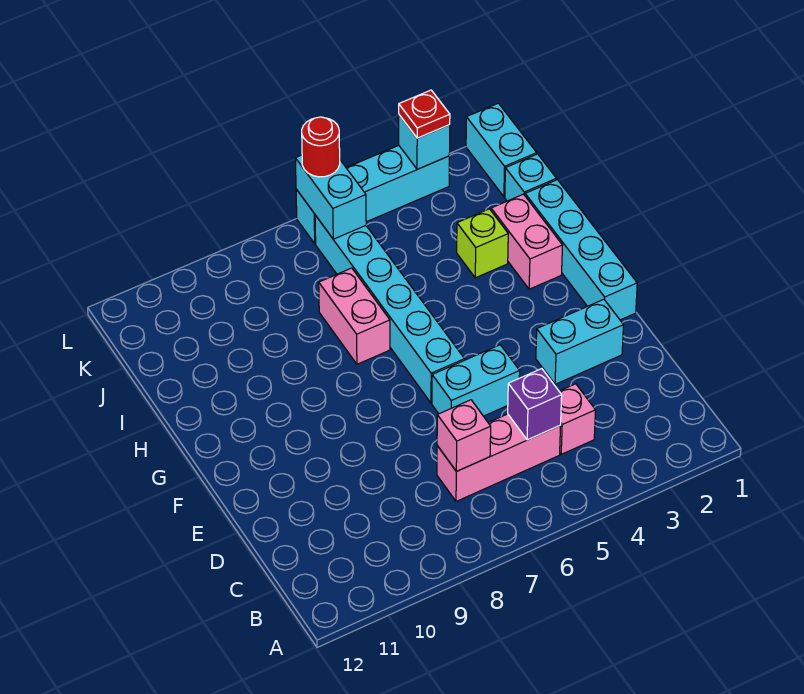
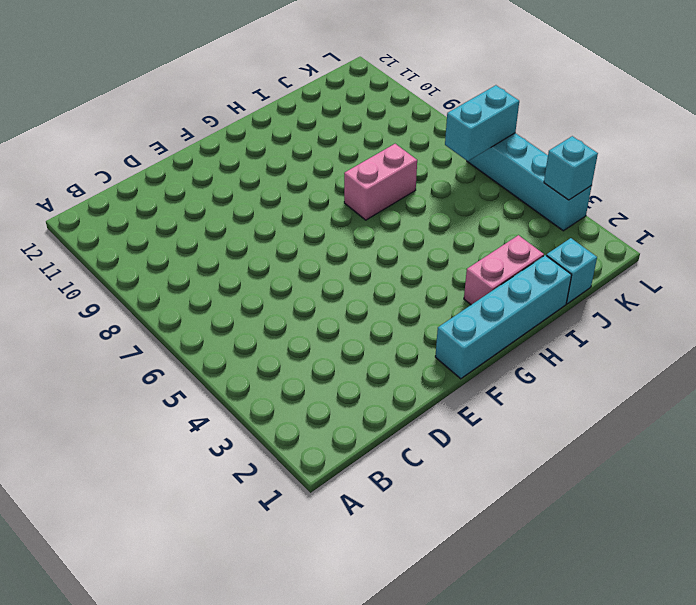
none -> pink 1x1 brick [559,384,596,454]
none -> pink 1x3 brick [437,414,561,501]
none -> cyan 1x2 brick [536,299,623,384]

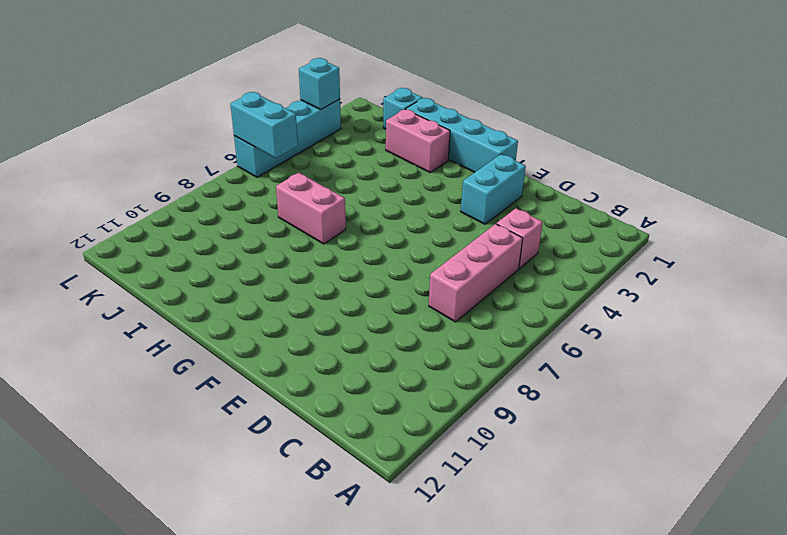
none -> cyan 1x2 brick [432,345,520,416]
none -> cyan 1x6 brick [315,215,465,403]
none -> lime 1x1 brick [457,209,508,278]

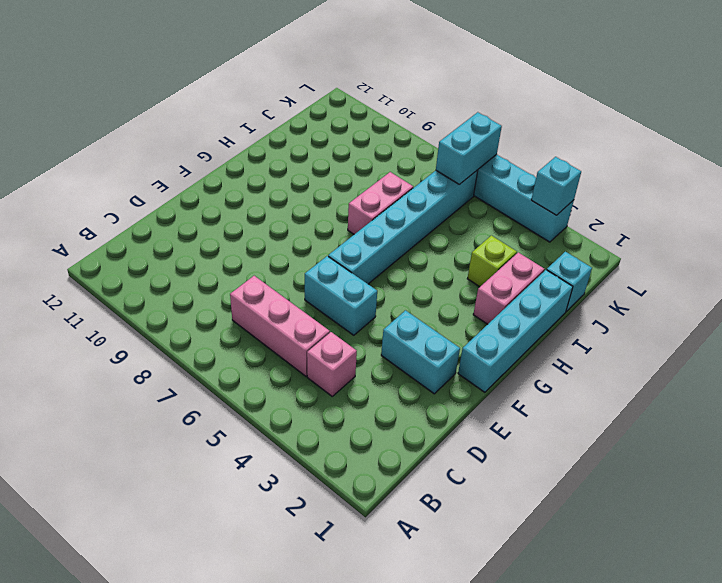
none -> cyan 1x2 brick [466,103,537,197]
none -> purple 1x1 brick [508,369,562,440]
none -> pink 1x1 brick [437,400,491,471]

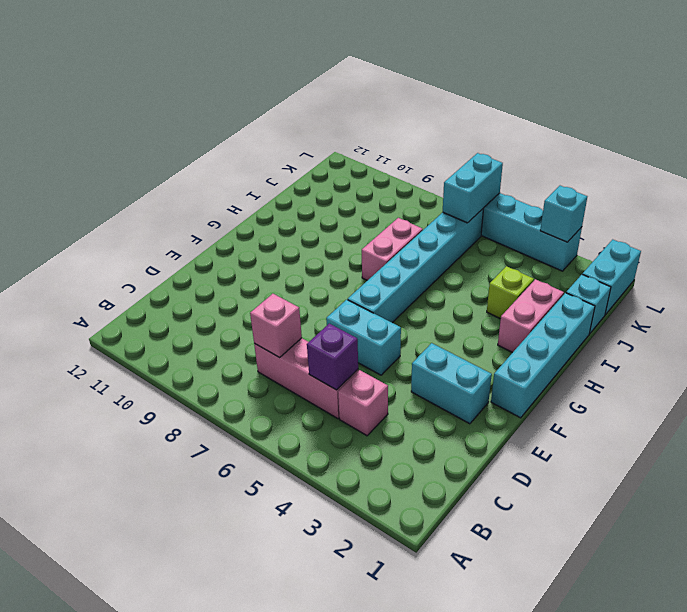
none -> red 1x1 plate [399,90,450,138]
none -> red 1x1 round brick [302,117,340,177]

